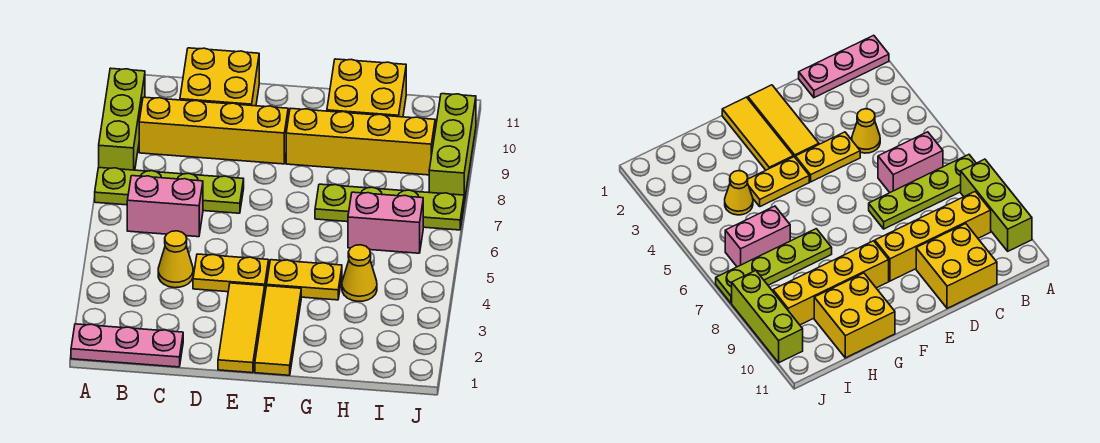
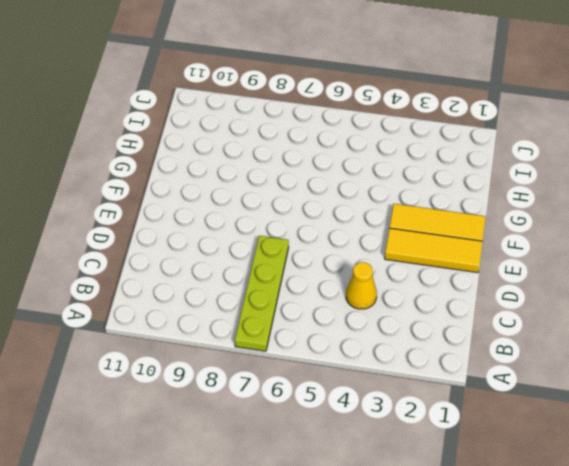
none -> pink 1x3 plate [71,324,183,367]
none -> lime 1x3 brick [99,68,145,170]
none -> pink 1x2 brick [127,176,203,237]

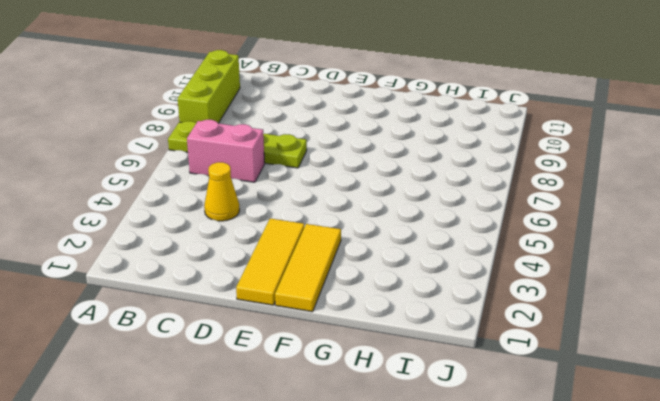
none -> pink 1x3 plate [71,324,183,367]
none -> yellow 1x4 brick [139,97,288,164]
none -> yellow 2x2 brick [180,48,259,106]

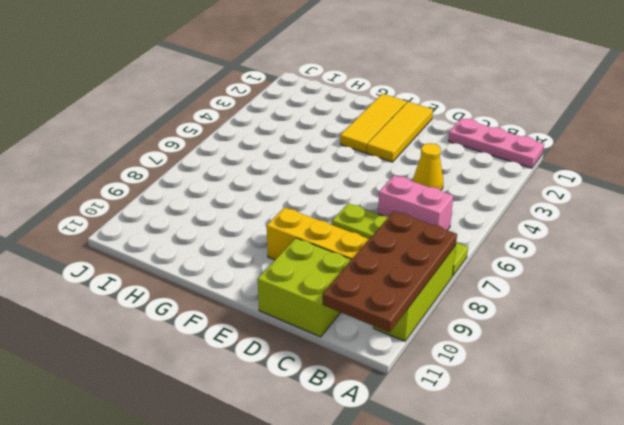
brown 2x4 plate [323,211,457,332] -> none
lime 2x2 brick [258,238,352,337] -> yellow 2x2 brick [180,48,259,106]
none -> yellow 1x2 plate [193,254,269,292]
none -> yellow 1x2 plate [267,260,342,300]
none -> yellow 1x4 brick [286,108,435,175]

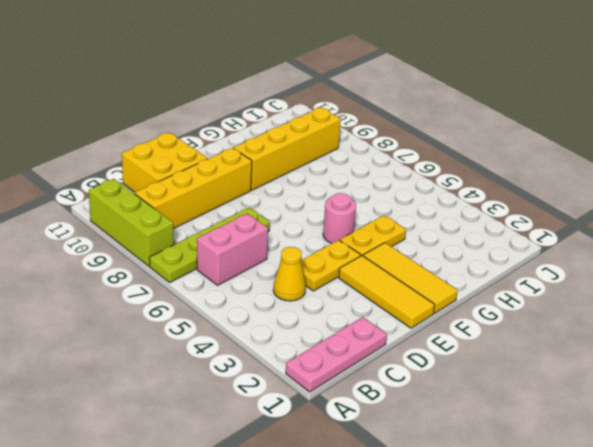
pink 1x1 round brick [323,193,356,243] -> none
none -> lime 1x4 plate [315,184,464,230]
none -> yellow 2x2 brick [327,59,406,117]
none -> yellow 1x1 cone [342,245,377,301]

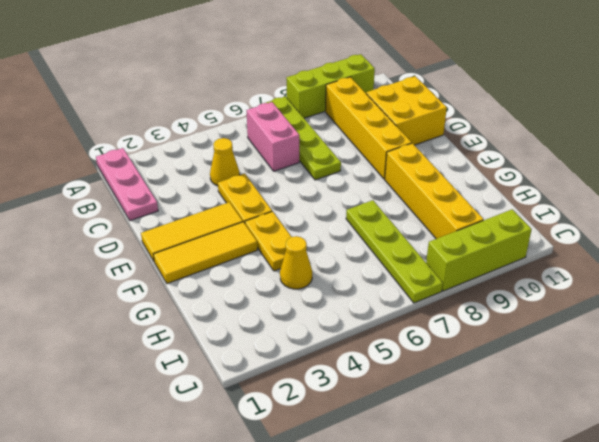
none -> yellow 2x2 brick [327,59,406,117]
none -> pink 1x2 brick [348,192,423,253]

